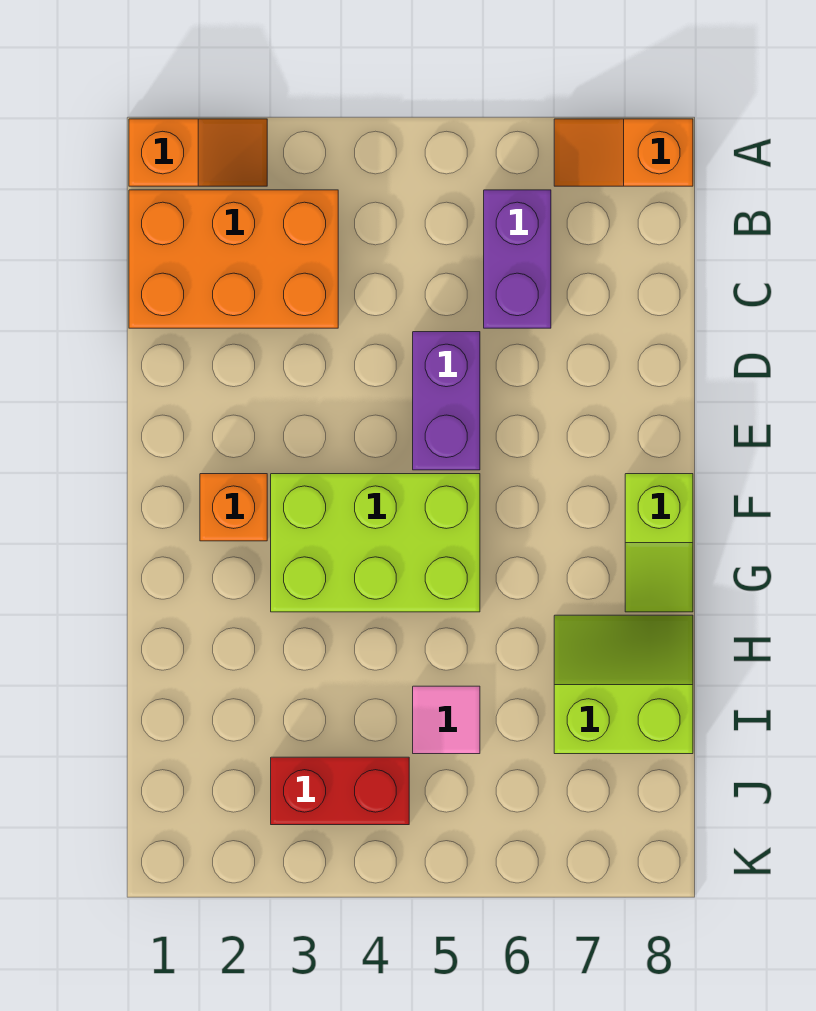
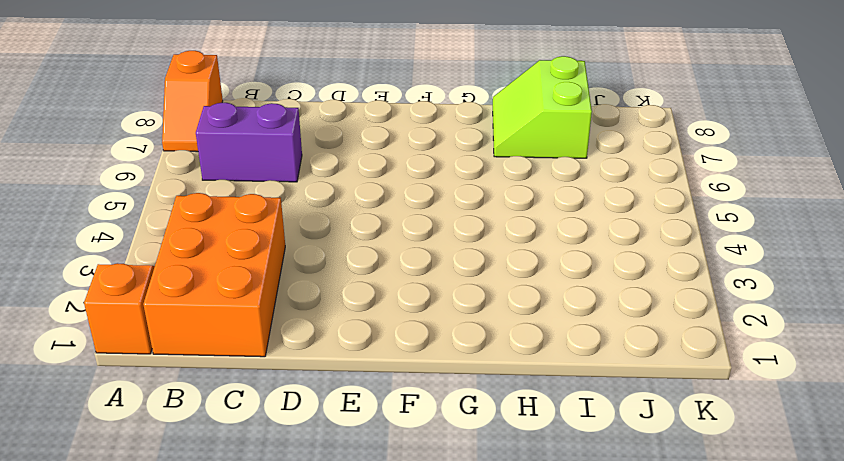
none -> purple 1x2 brick [413,332,480,470]
none -> orange 1x1 brick [200,474,267,541]

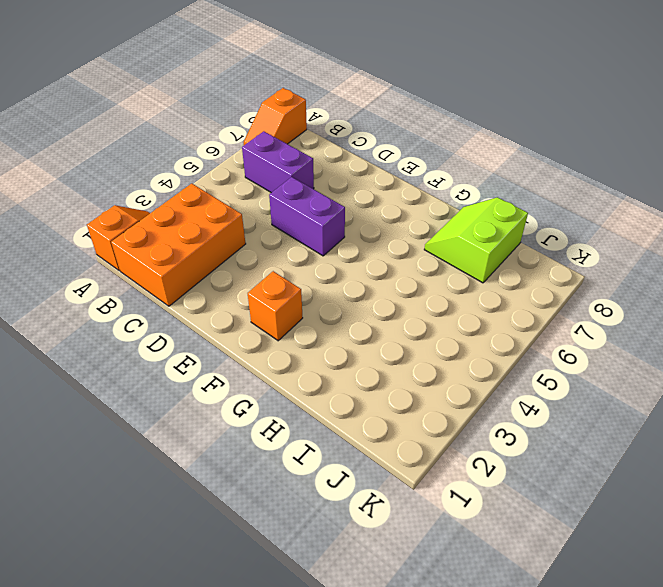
none -> lime 2x3 brick [271,474,480,612]
none -> lime 1x2 slope [625,474,693,612]

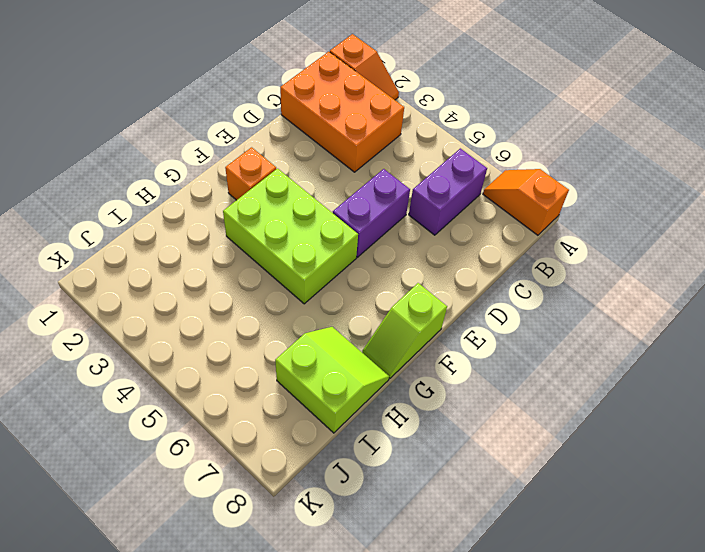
none -> pink 1x1 tile [413,686,480,754]
none -> red 1x2 brick [271,757,409,825]

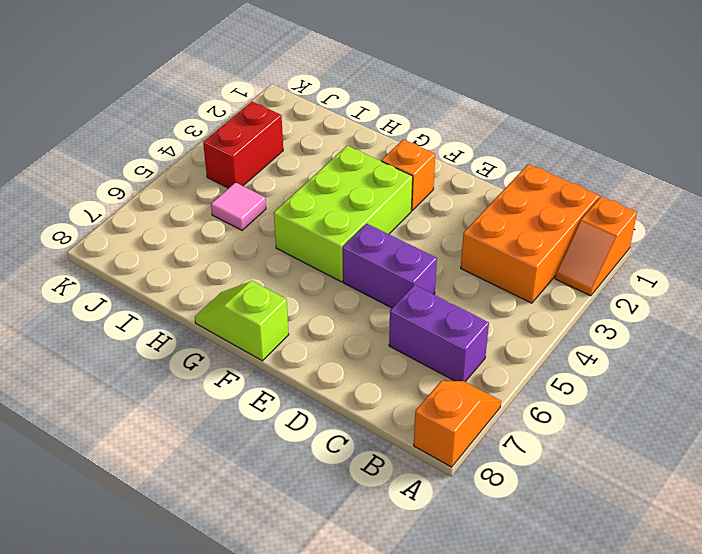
none -> lime 2x2 slope [554,615,693,754]

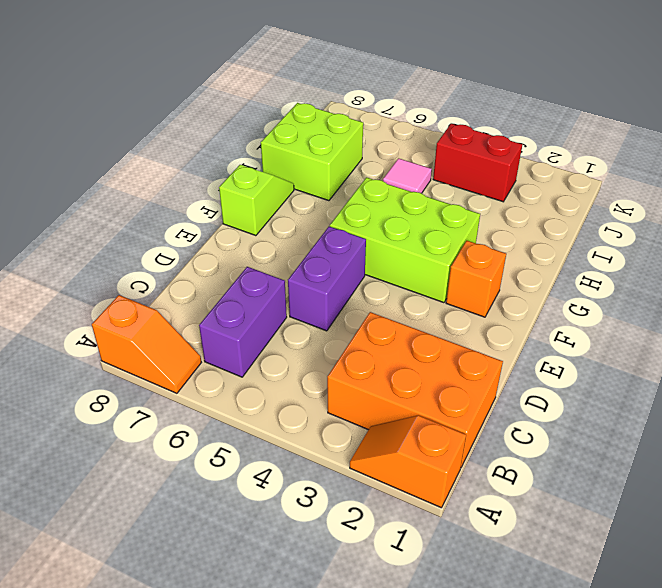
lime 2x2 brick [261,103,363,201] -> lime 2x2 slope [554,615,693,754]

